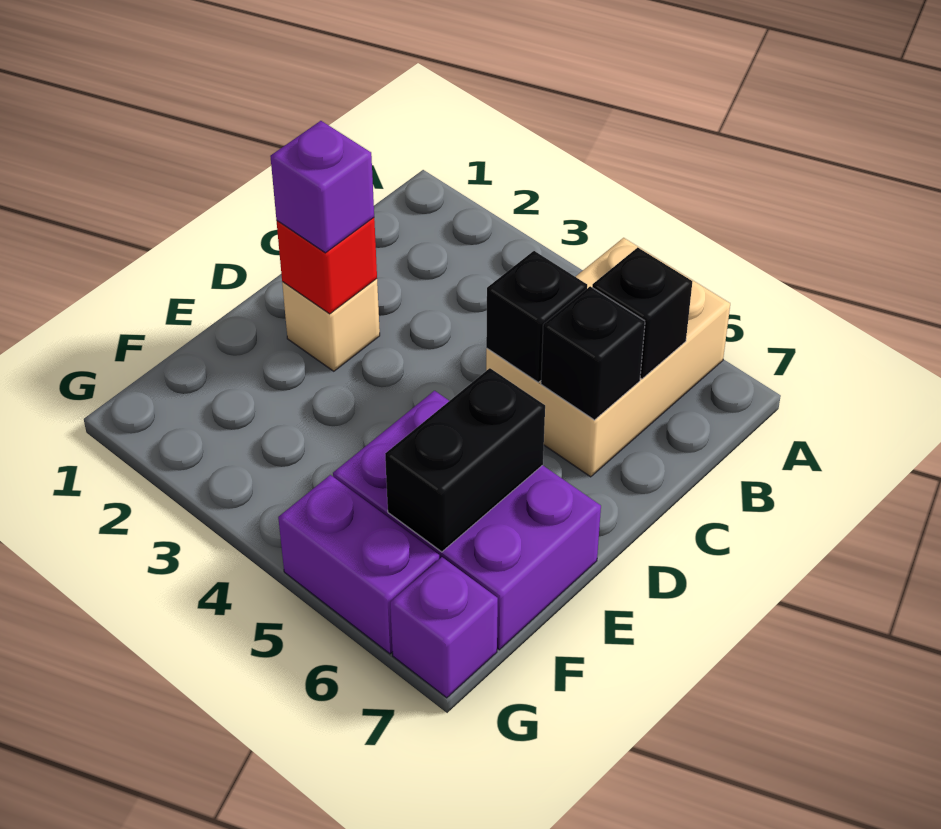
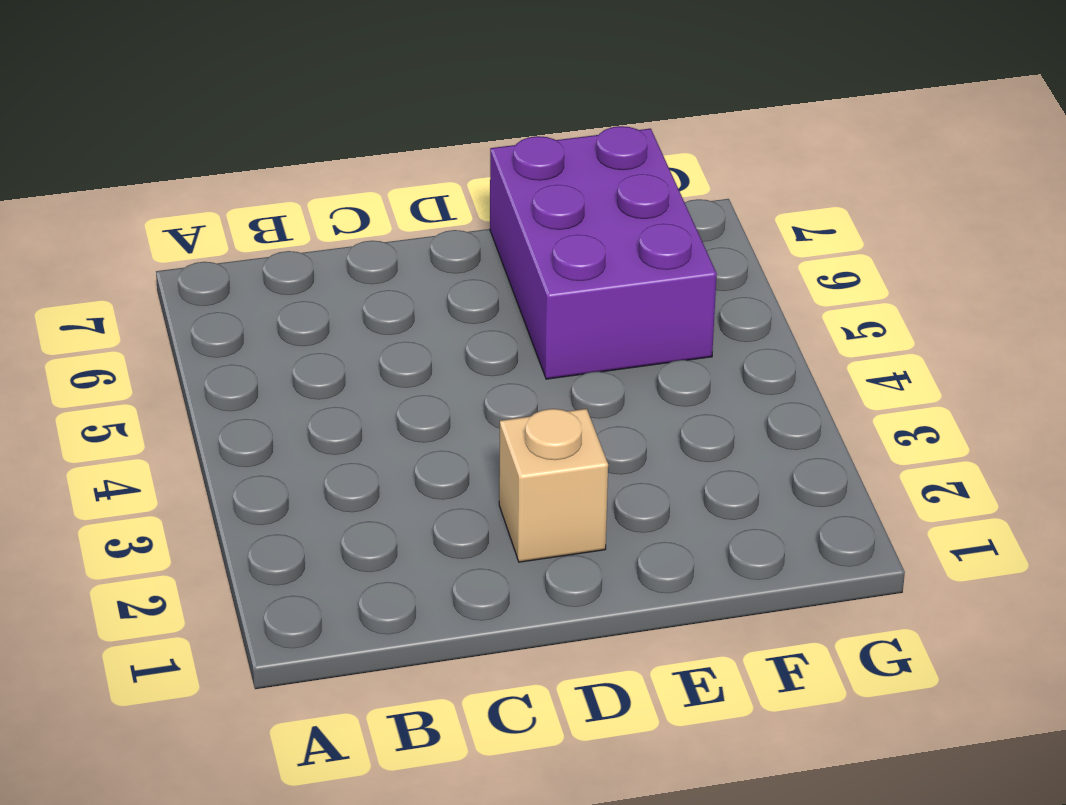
none -> tan 2x3 brick [486,238,730,477]
none -> purple 1x2 brick [278,475,439,654]

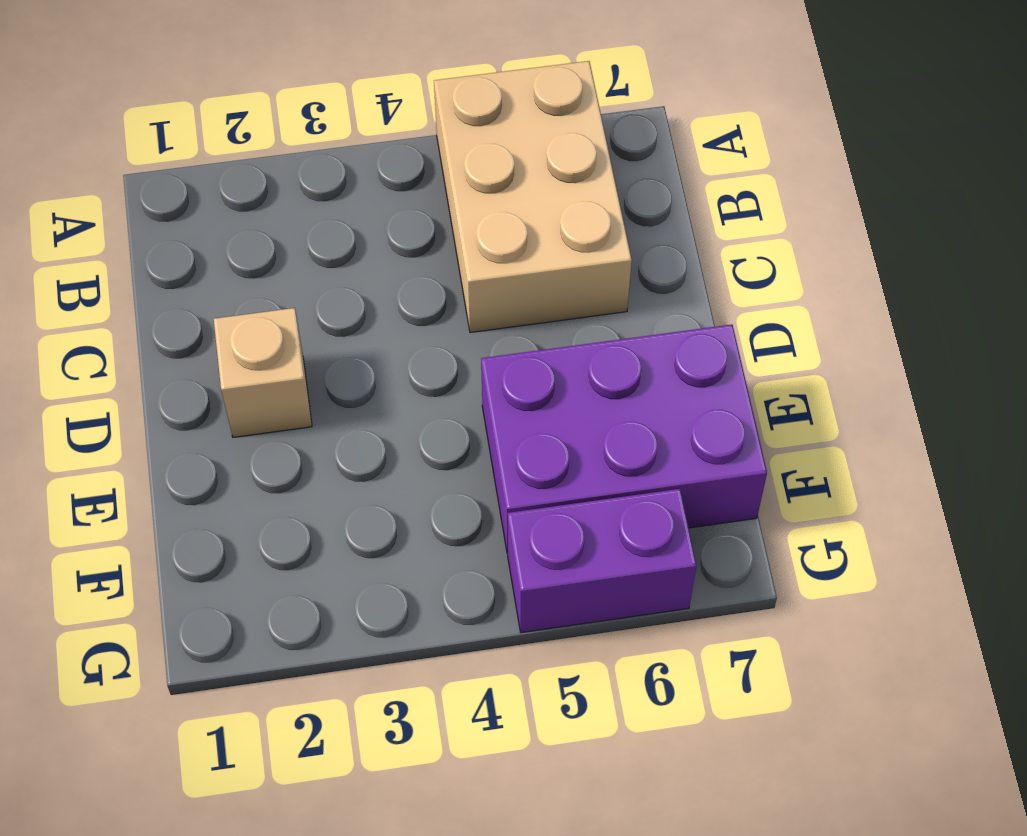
none -> purple 1x1 brick [390,557,498,698]
none -> black 1x1 brick [592,247,692,379]

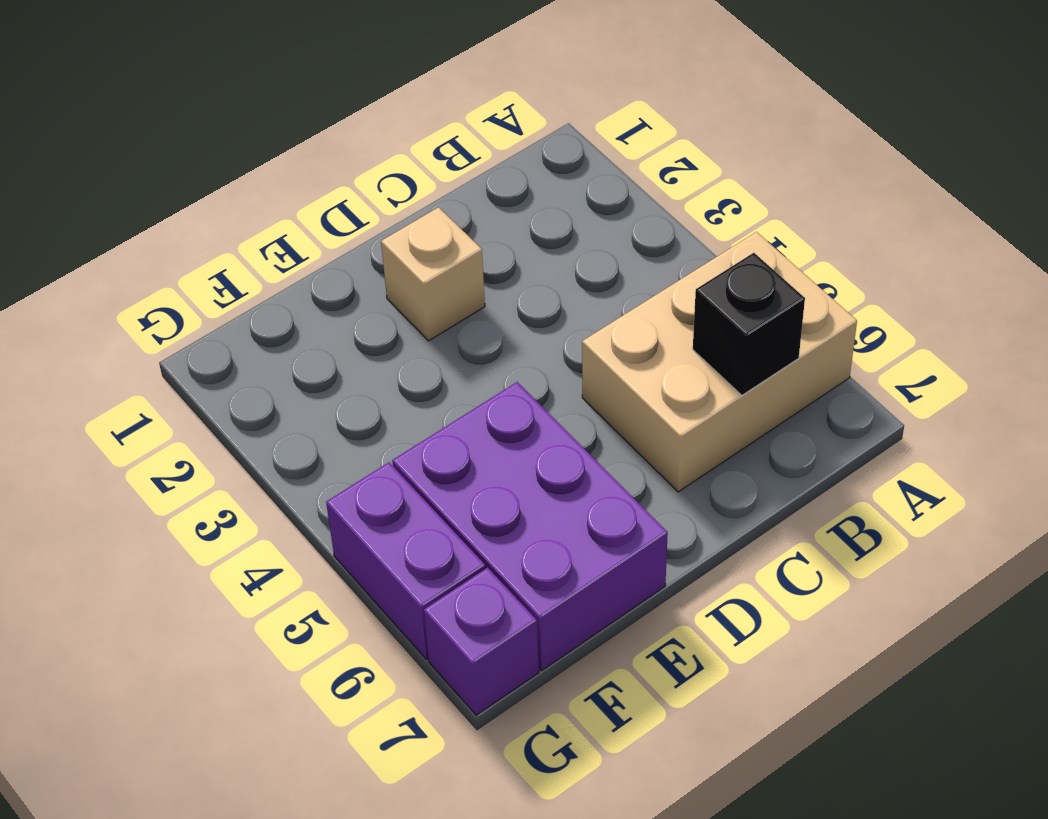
none -> black 1x1 brick [486,251,587,382]
none -> black 1x1 brick [541,286,645,420]

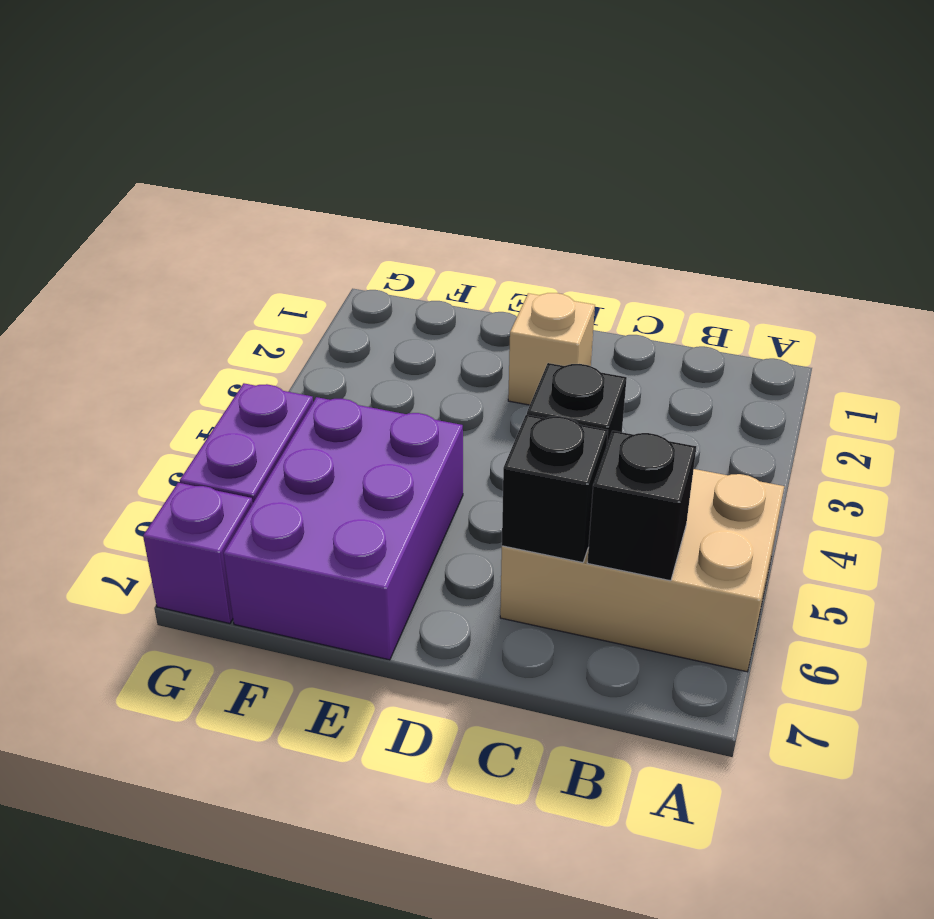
none -> red 1x1 brick [277,218,377,314]
none -> black 1x2 brick [385,368,545,552]

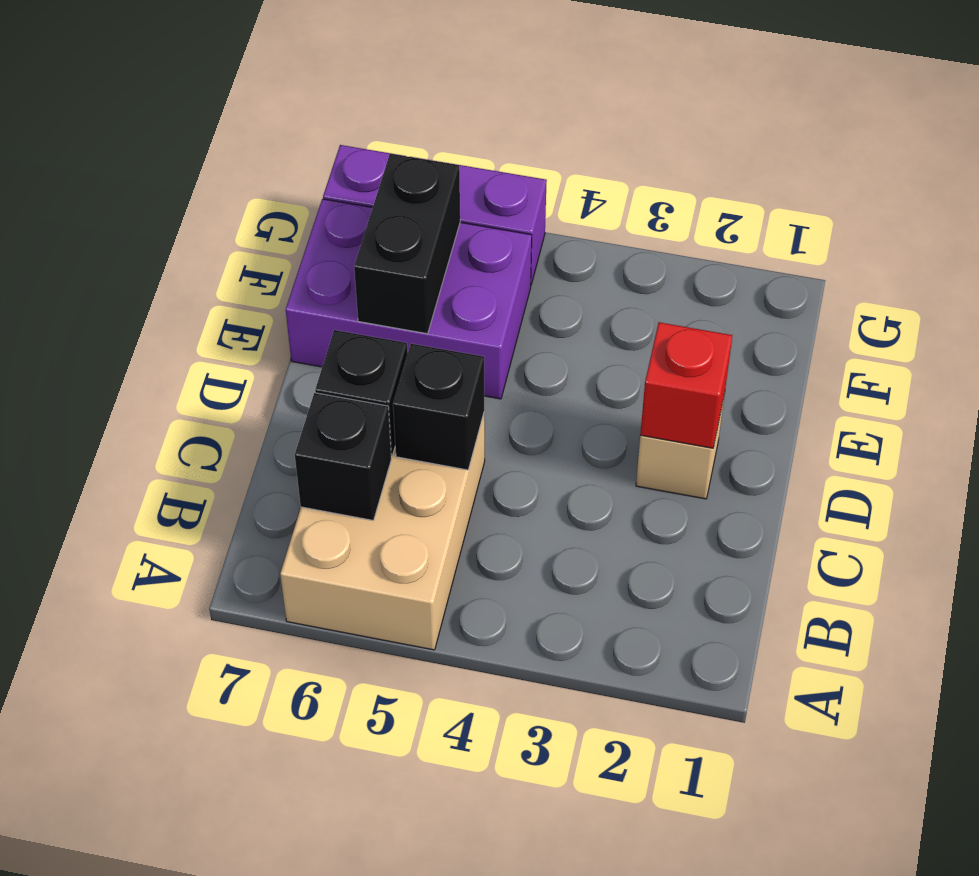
none -> purple 1x1 brick [270,121,374,253]

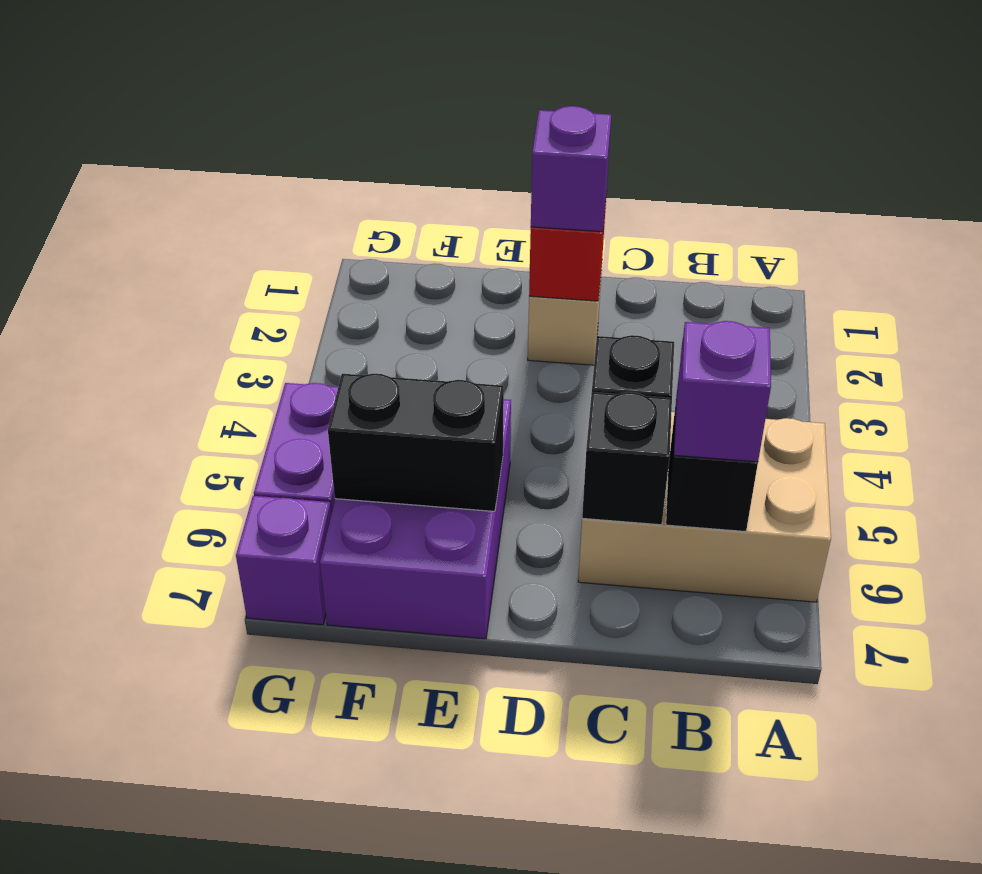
purple 1x1 brick [674,321,771,462] -> none

